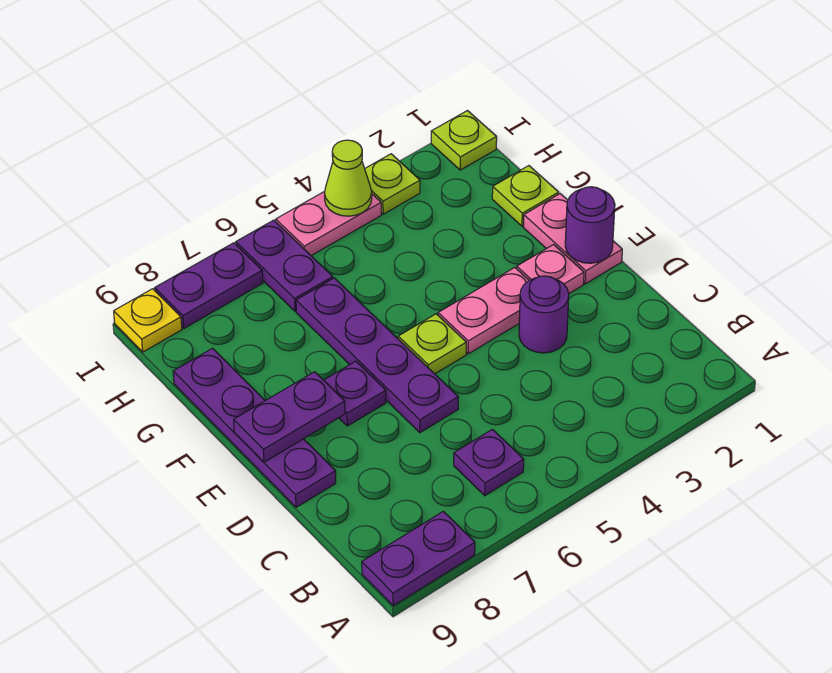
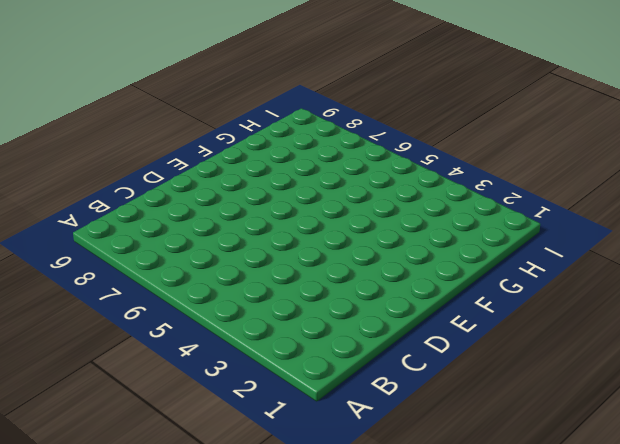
none -> purple 1x2 plate [362,511,475,606]
none -> purple 1x1 plate [454,429,524,496]
none -> purple 1x1 round brick [519,276,569,353]

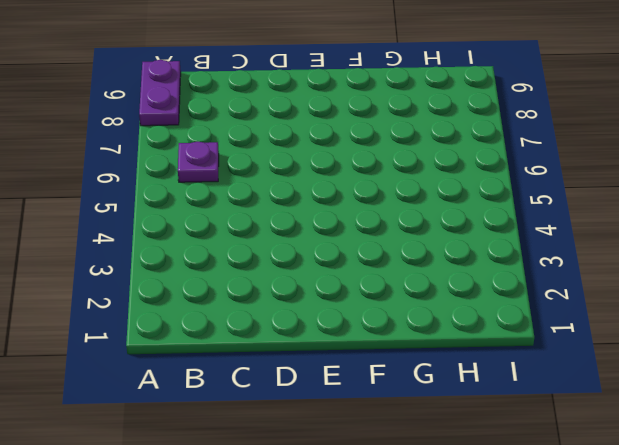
none -> purple 1x1 round brick [519,276,569,353]
none -> purple 1x4 plate [296,278,458,433]
none -> purple 1x4 plate [173,348,336,507]

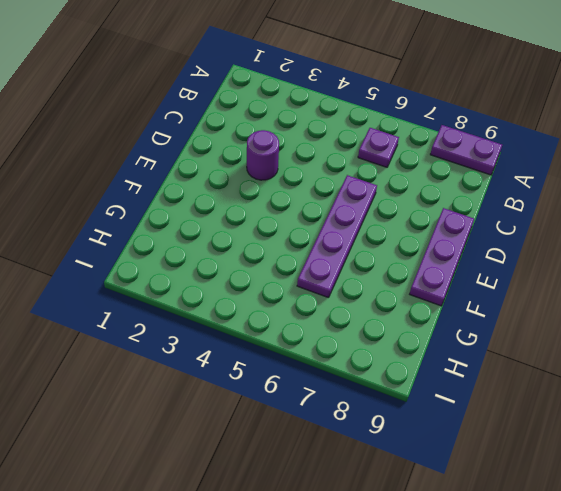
purple 1x3 plate [410,208,474,306] -> purple 1x4 plate [173,348,336,507]
none -> pink 1x2 plate [523,194,622,284]
none -> pink 1x1 plate [517,245,584,293]
none -> pink 1x2 plate [438,267,529,354]

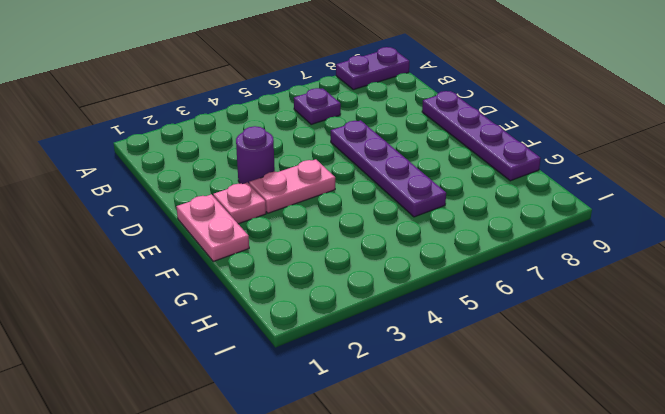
none -> lime 1x1 plate [398,314,466,374]
none -> purple 1x1 plate [324,361,386,426]
none -> lime 1x1 plate [492,166,559,226]

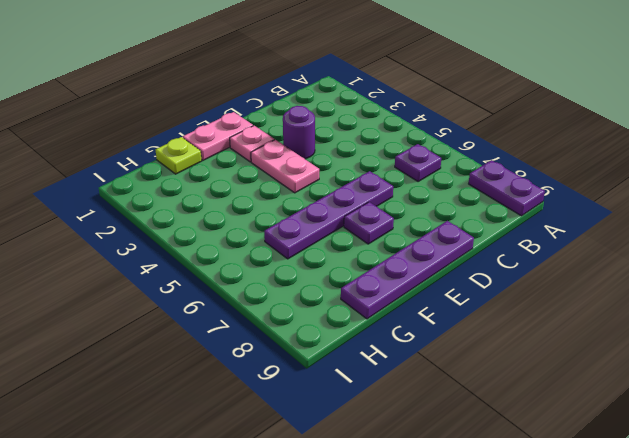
none -> lime 1x1 plate [398,314,466,374]
none -> purple 1x2 plate [236,220,333,311]
none -> lime 1x1 plate [431,111,497,170]

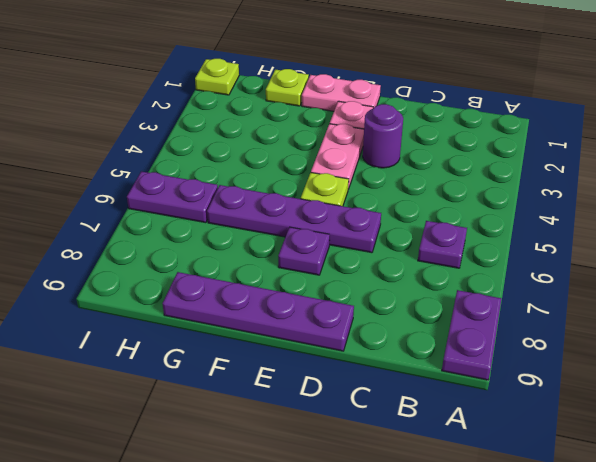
none -> lime 1x1 plate [365,154,420,214]
none -> pink 1x2 plate [276,191,381,256]
none -> purple 1x2 plate [155,243,263,328]

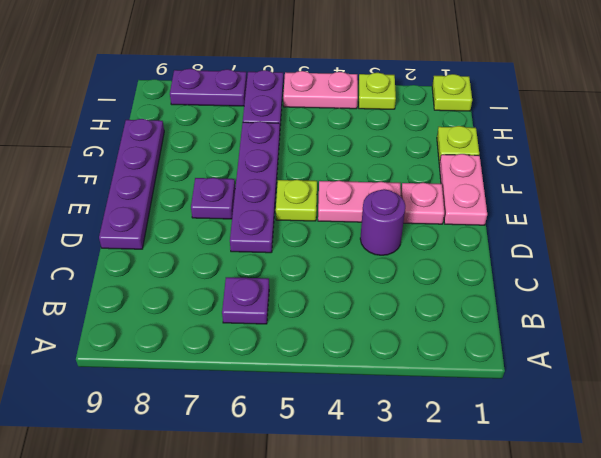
none -> purple 1x2 plate [362,511,475,606]
none -> yellow 1x1 plate [114,289,182,352]
none -> purple 1x1 round brick [565,187,615,263]

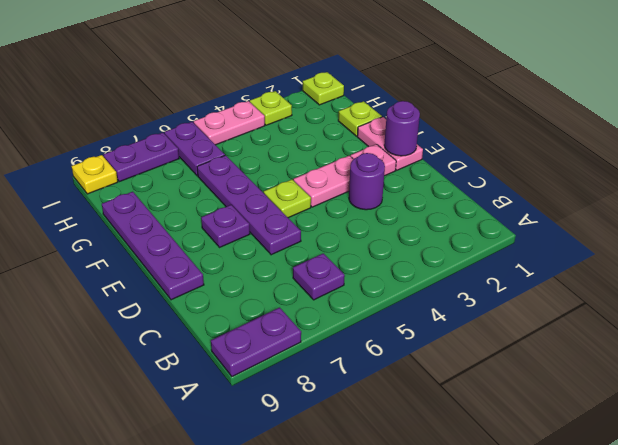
none -> purple 1x2 plate [234,372,345,462]
none -> lime 1x1 cone [325,140,372,216]

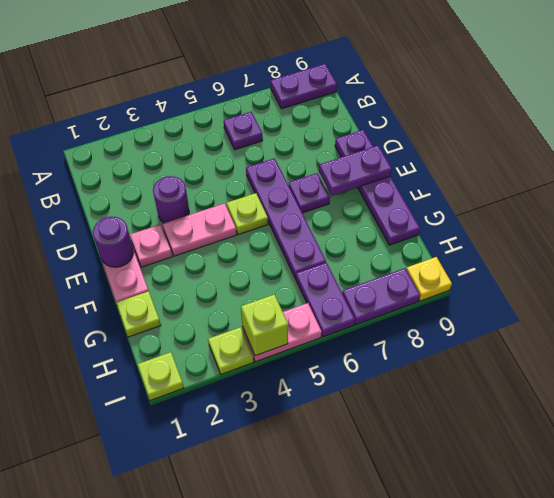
lime 1x1 brick [241,294,288,356] -> lime 1x1 cone [325,140,372,216]

